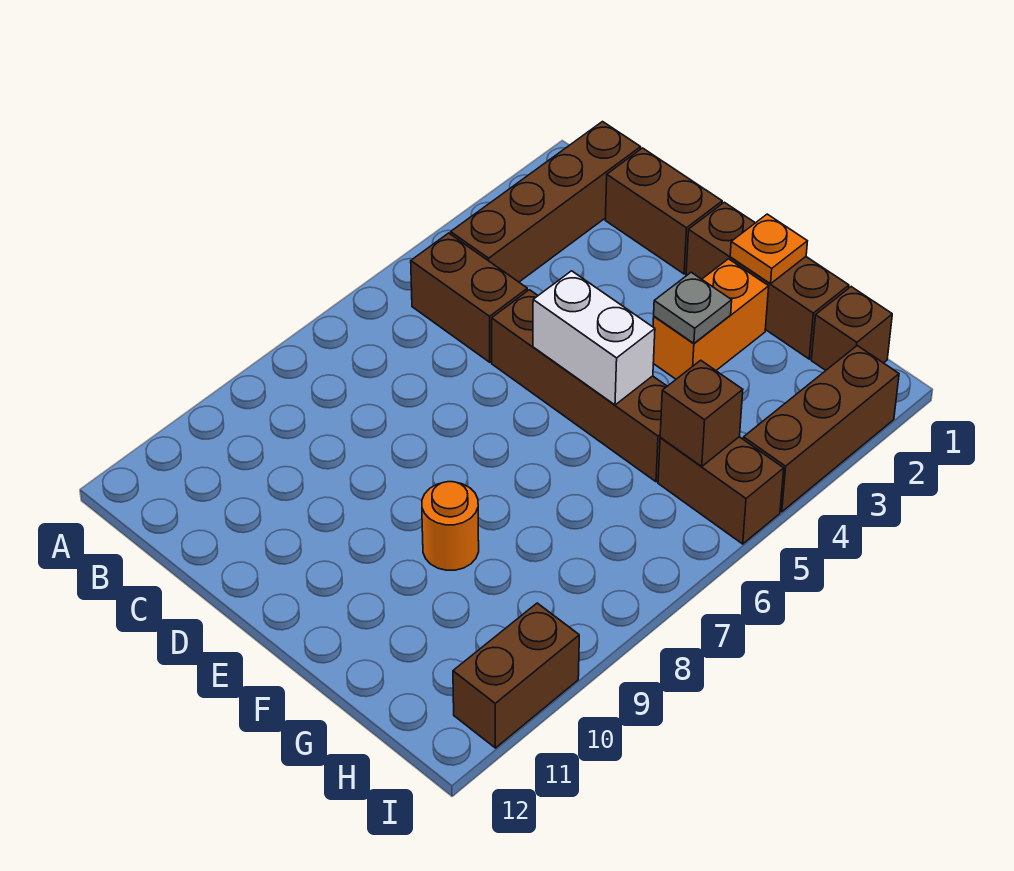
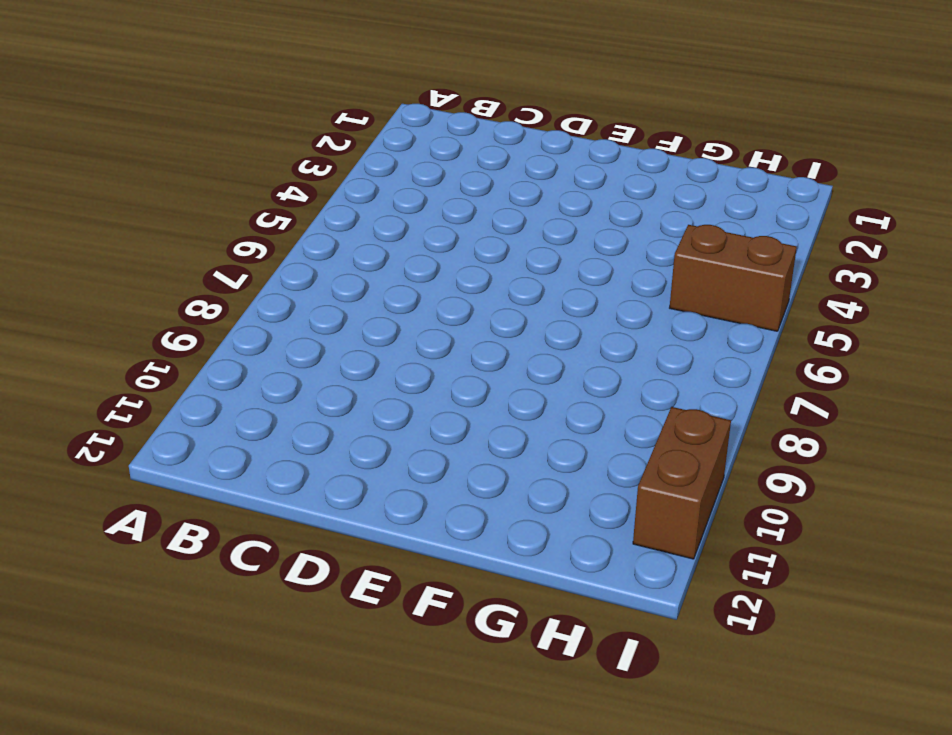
none -> brown 1x4 brick [451,122,641,282]
none -> brown 1x2 brick [411,233,527,362]
none -> brown 1x2 brick [605,148,722,274]

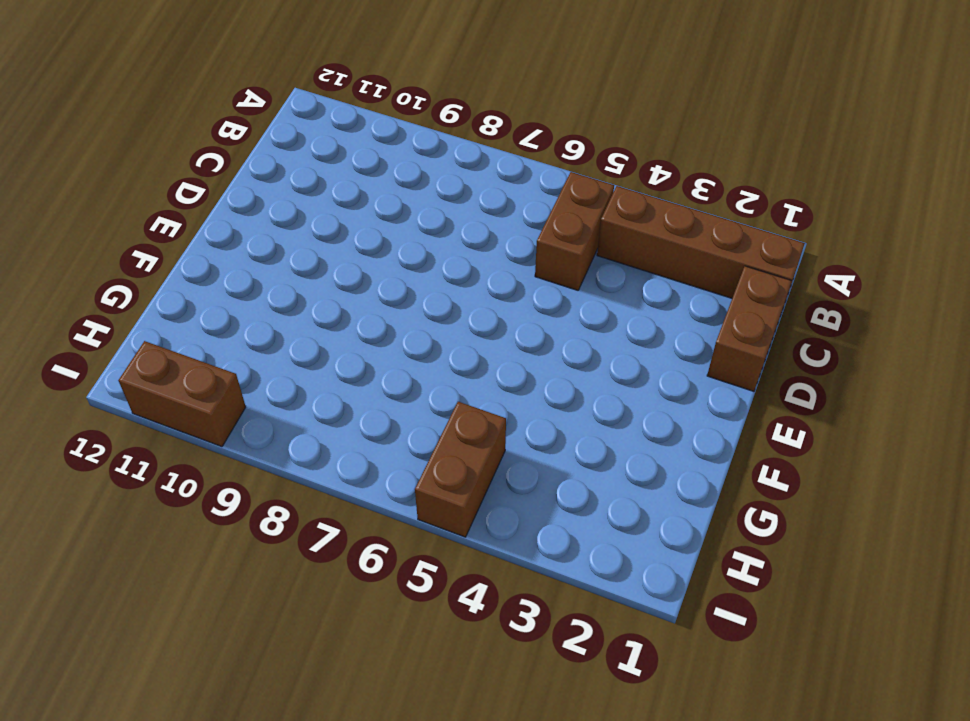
none -> brown 1x4 brick [492,290,667,482]
none -> brown 1x3 brick [686,202,849,359]
none -> orange 1x2 brick [653,259,769,379]

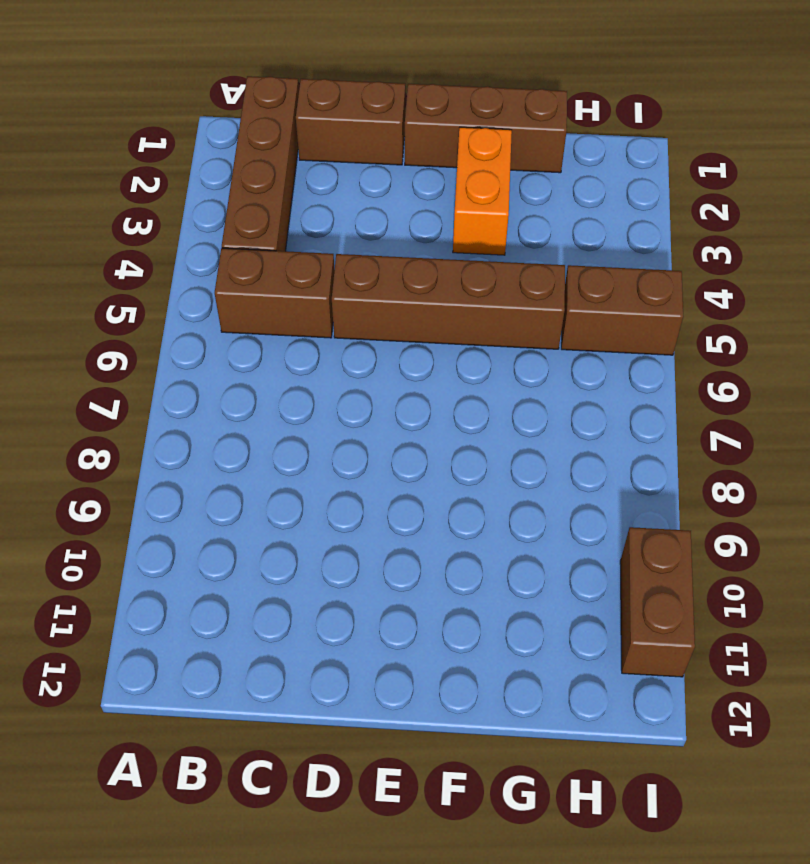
none -> orange 1x1 round brick [422,482,479,570]
none -> brown 1x1 brick [811,287,892,370]
none -> brown 1x3 brick [743,346,899,512]

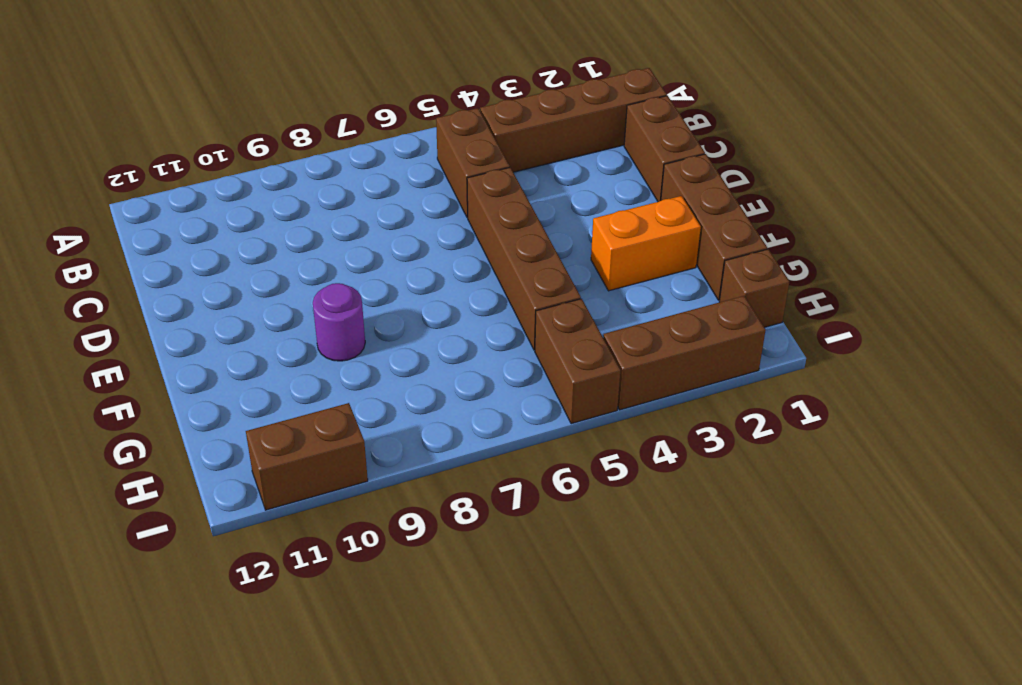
purple 1x1 round brick [313,283,365,361] -> orange 1x1 round brick [422,482,479,570]
none -> white 1x2 brick [533,271,655,405]
none -> orange 1x1 plate [730,214,807,284]
none -> grey 1x1 plate [654,272,732,343]

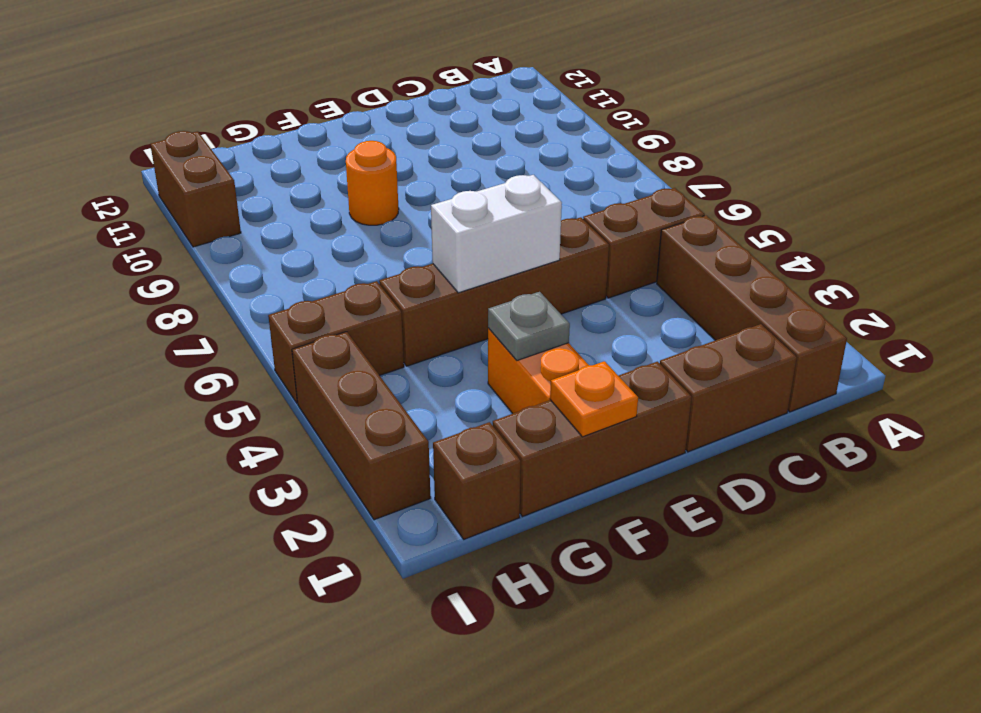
none -> brown 1x1 brick [660,360,743,467]

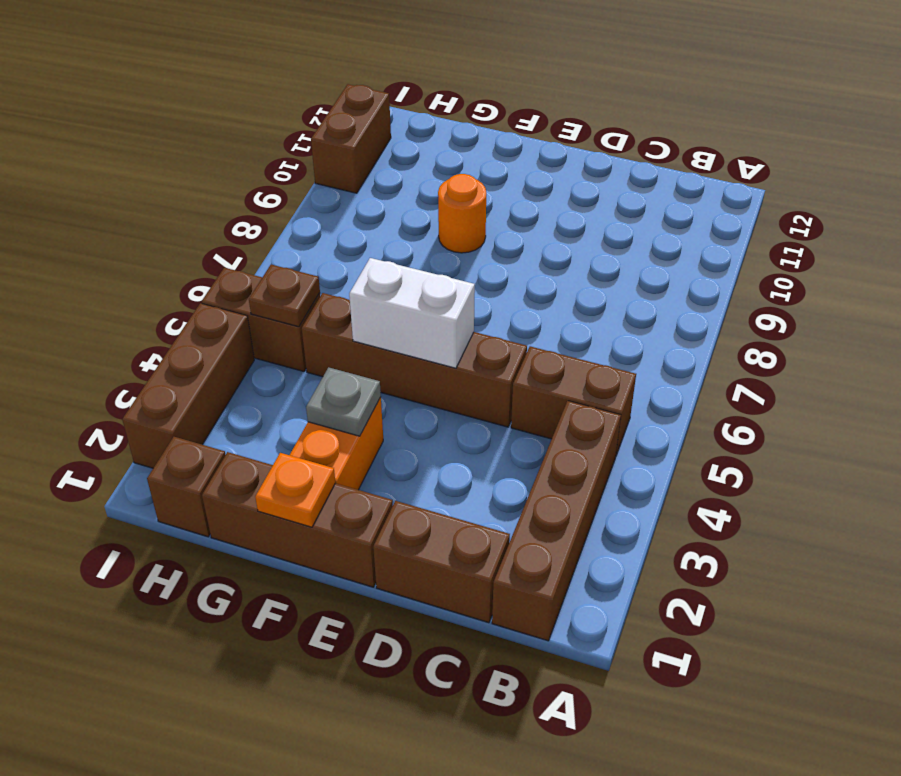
brown 1x1 plate [249,265,320,327] -> brown 1x1 brick [660,360,743,467]

